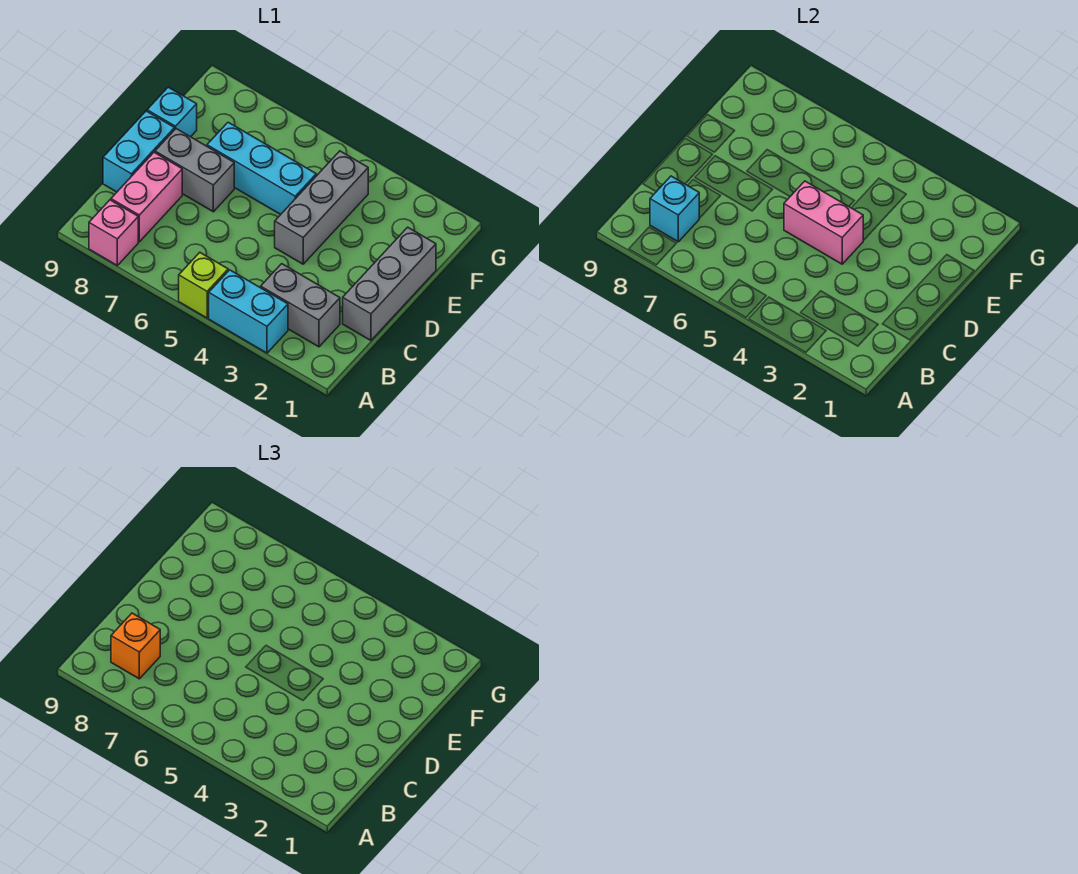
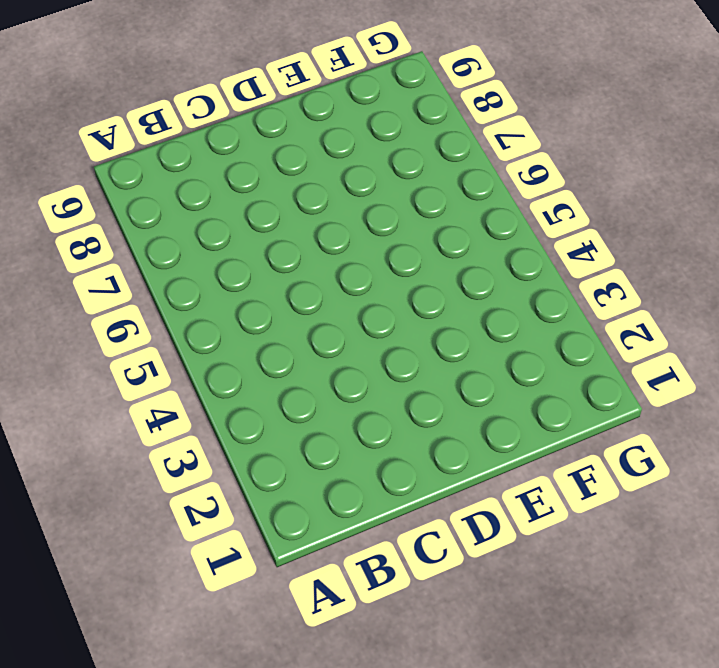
none -> cyan 1x2 brick [209,270,288,353]
none -> lime 1x1 brick [179,253,228,318]
none -> pink 1x1 brick [89,200,138,265]

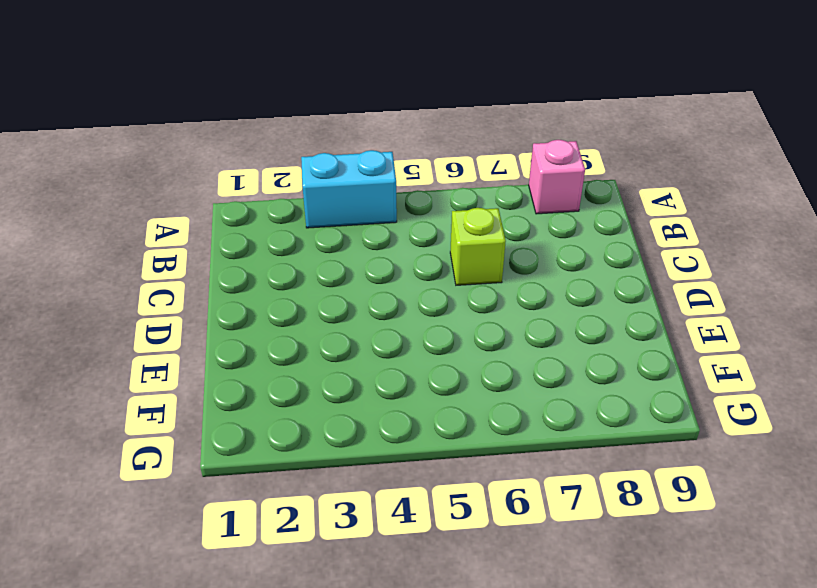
lime 1x1 brick [450,208,506,285] -> lime 1x1 brick moved to [179,253,228,318]
none -> grey 1x2 brick [261,264,340,347]
none -> pink 1x2 brick [111,152,182,242]
none -> grey 1x3 brick [343,227,436,340]

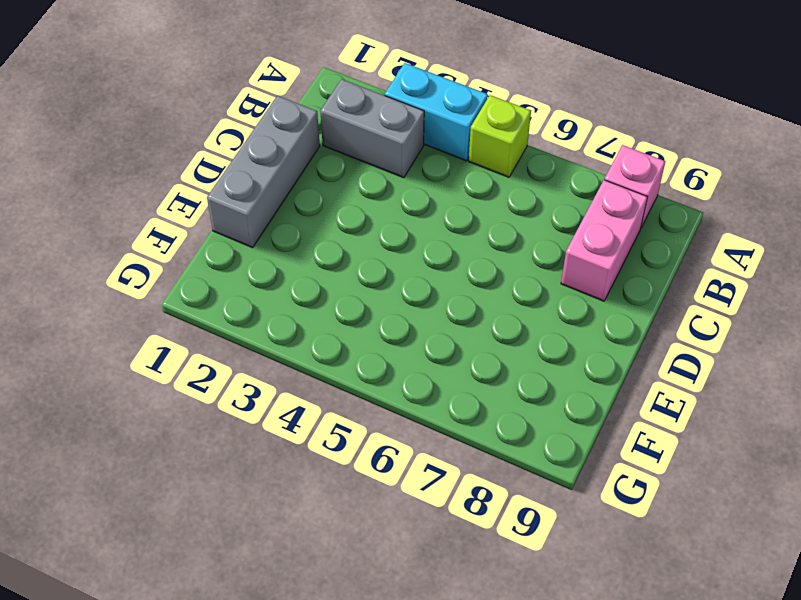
none -> cyan 1x2 brick [103,111,175,192]
none -> grey 1x3 brick [275,151,368,264]
none -> grey 1x2 brick [155,129,234,212]

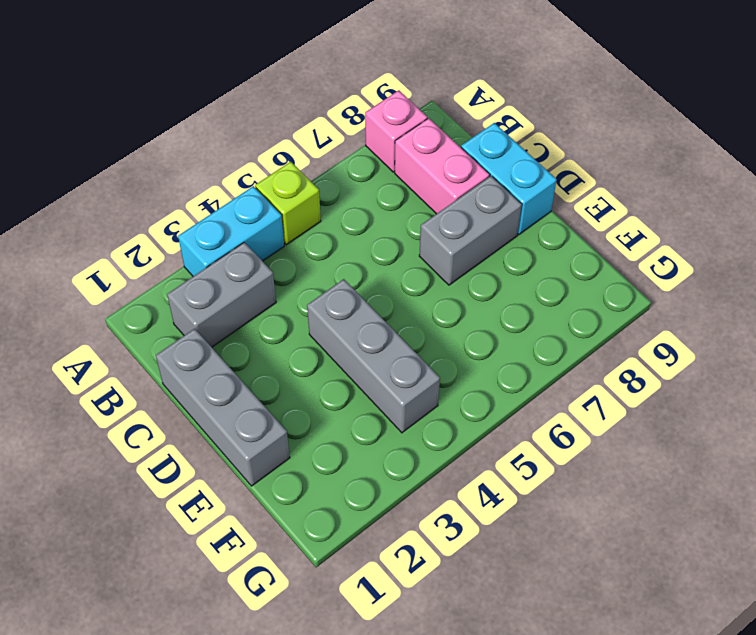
none -> cyan 1x3 brick [207,122,316,215]
none -> cyan 1x1 brick [147,87,197,137]
none -> cyan 1x1 brick [650,176,699,242]

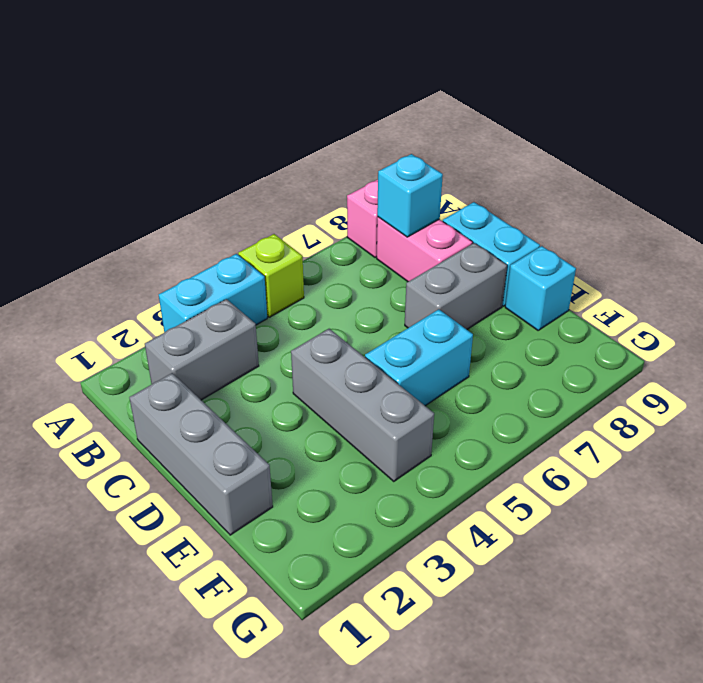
cyan 1x2 brick [365,309,473,406] -> cyan 1x3 brick [207,122,316,215]
none -> pink 1x2 brick [784,181,863,264]
none -> orange 1x1 brick [111,613,160,679]

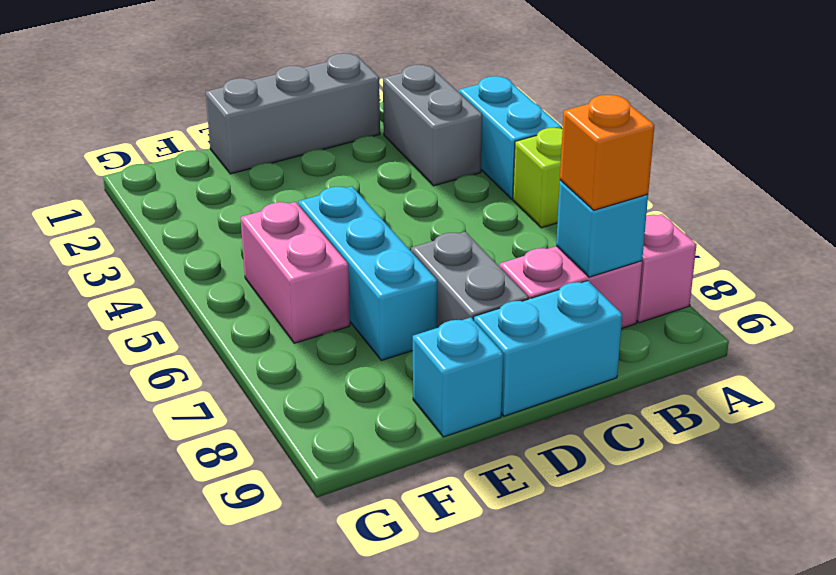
pink 1x2 brick [241,202,350,343] -> pink 1x2 brick moved to [784,181,863,264]
none -> grey 1x3 brick [275,151,368,264]

